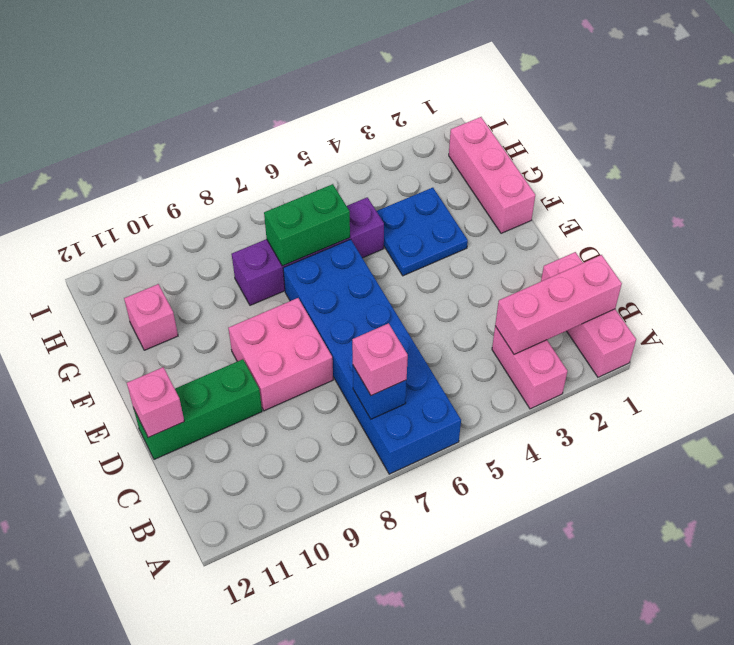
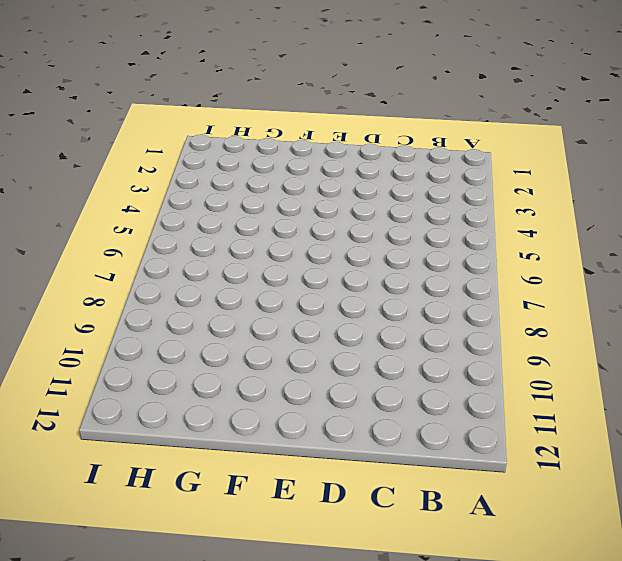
none -> pink 1x3 brick [541,252,636,377]
none -> pink 1x2 brick [492,326,567,409]
none -> blue 2x6 brick [283,239,461,474]

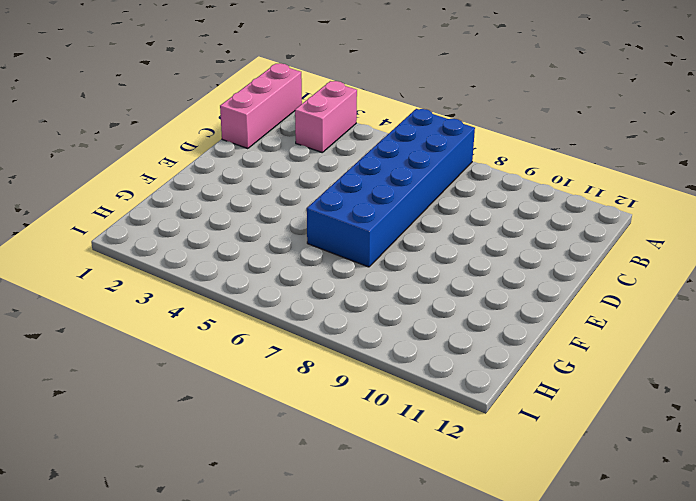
none -> pink 2x2 brick [228,298,333,411]
none -> green 1x3 brick [133,359,262,459]
none -> pink 1x3 brick [449,117,535,233]

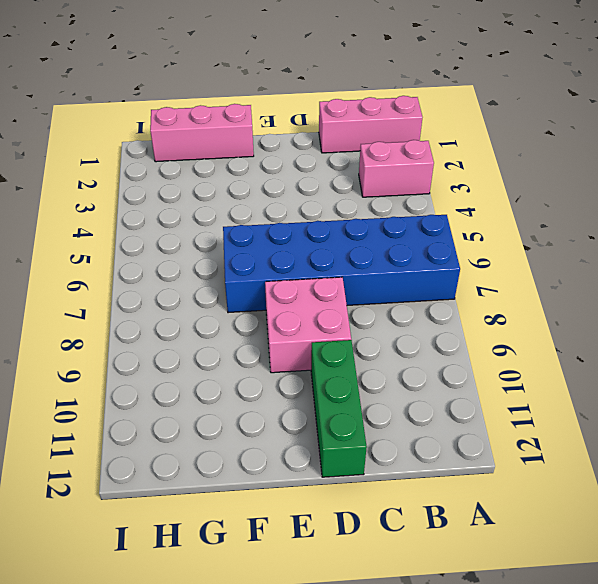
none -> blue 2x2 plate [377,188,468,276]
none -> purple 1x4 brick [232,197,384,305]
none -> pink 1x1 brick [124,284,178,350]

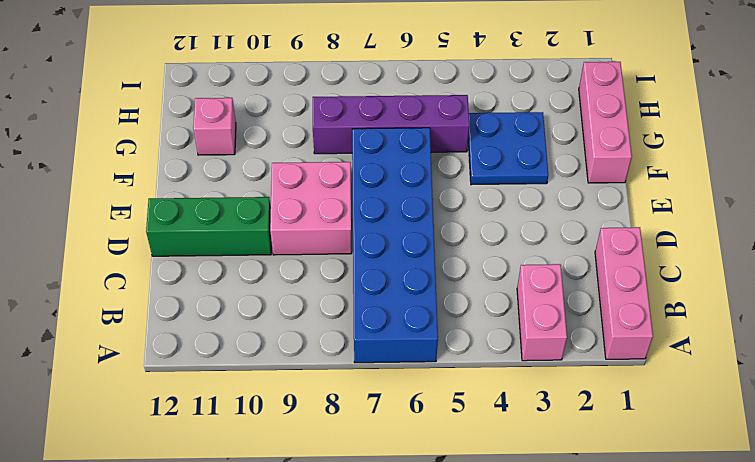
none -> pink 1x3 brick [495,255,622,354]
none -> blue 1x1 brick [353,366,407,419]
none -> pink 1x1 brick [127,367,184,438]

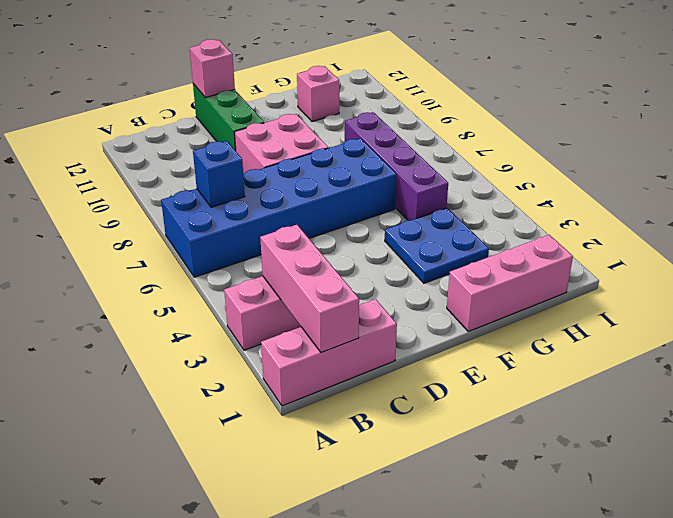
none -> green 1x2 brick [264,184,350,266]
none -> pink 1x1 brick [352,323,408,396]

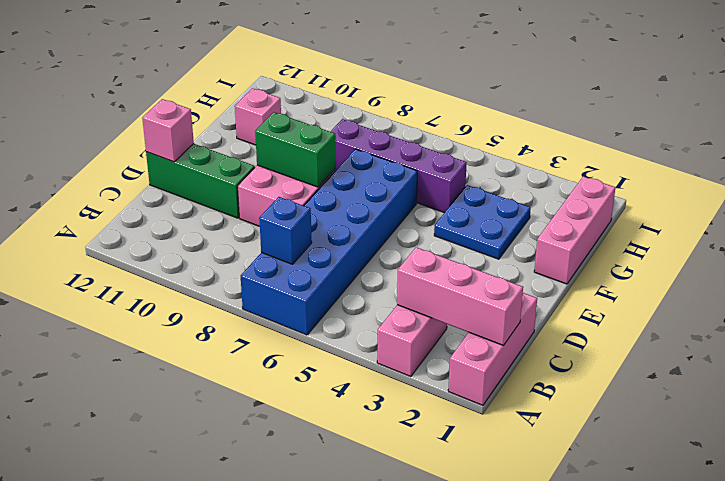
green 1x2 brick [255,112,336,187] -> green 1x2 brick moved to [264,184,350,266]
none -> pink 1x1 brick [352,323,408,396]

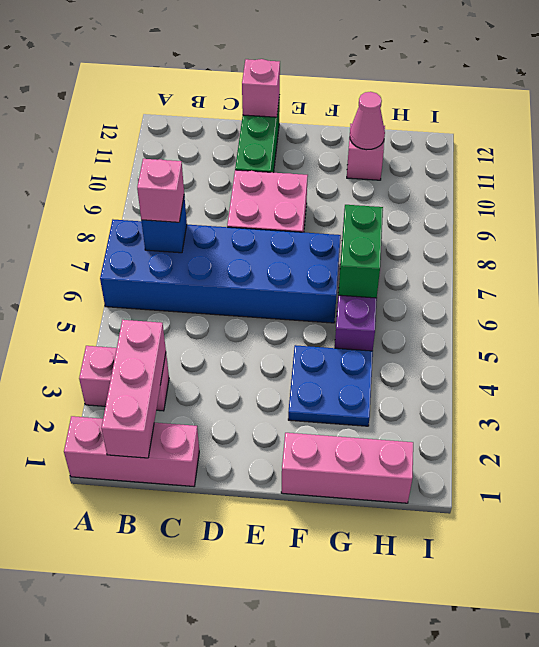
pink 1x1 cone [350,92,385,150] -> none

